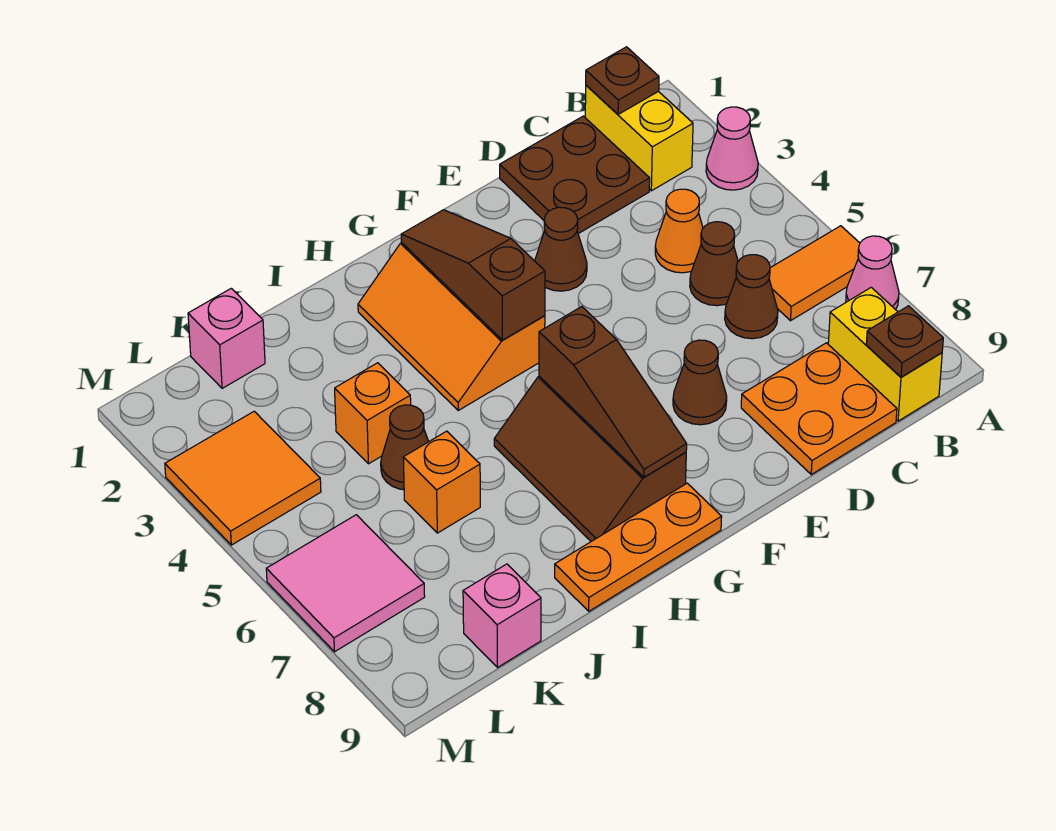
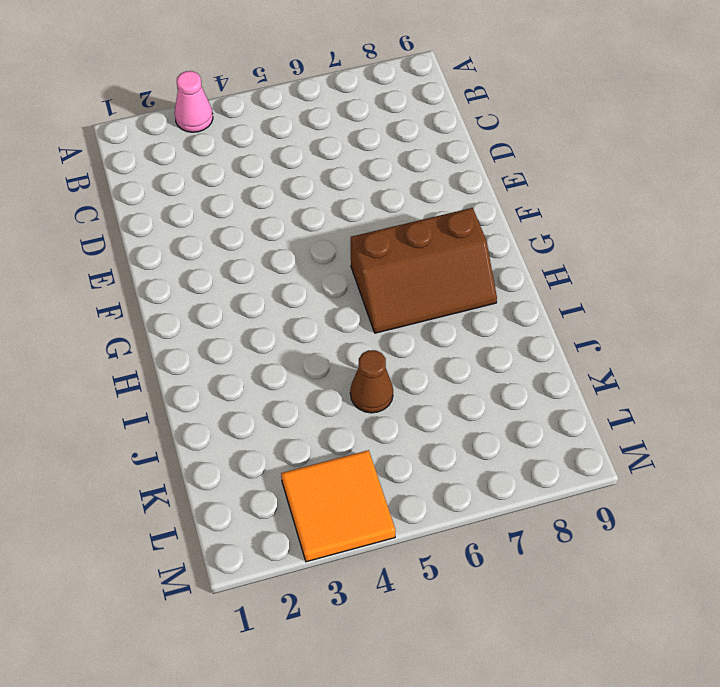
none -> orange 1x2 tile [769,226,860,321]
none -> pink 1x1 cone [846,236,899,310]
none -> yellow 1x2 brick [585,85,693,191]

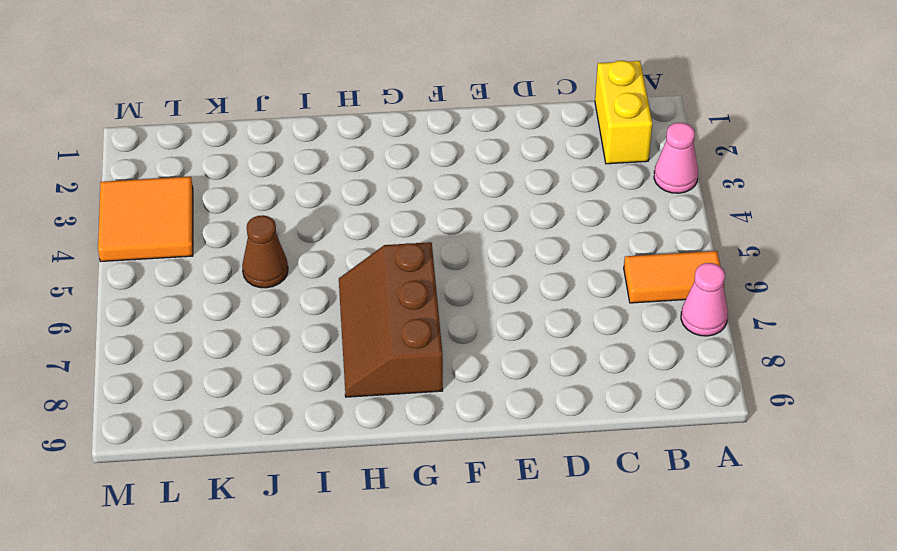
none -> yellow 1x2 brick [828,287,942,421]
none -> brown 2x2 plate [500,116,650,234]
none -> orange 1x1 cone [655,189,703,273]

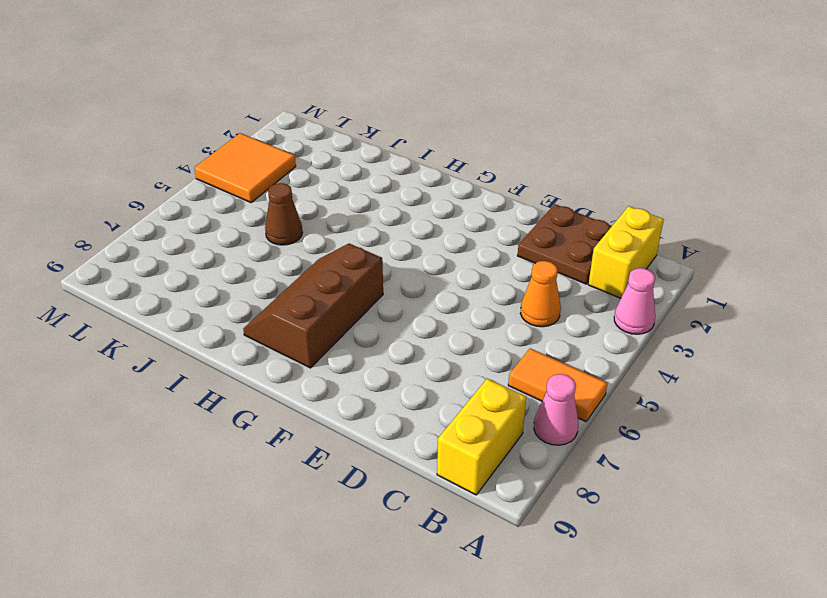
none -> brown 1x1 cone [690,222,738,306]
none -> brown 1x1 cone [725,255,778,339]
none -> orange 2x2 plate [741,343,897,474]

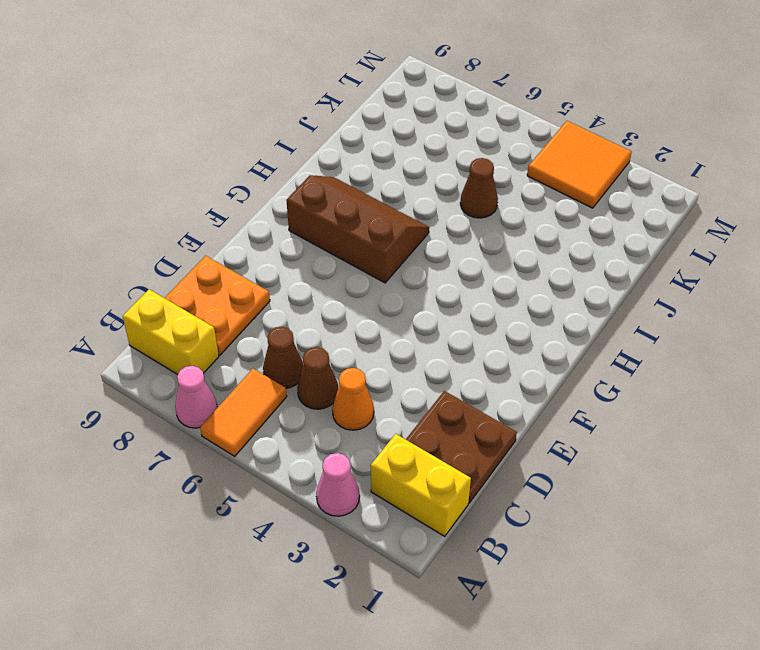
none -> brown 1x1 cone [535,207,587,291]
none -> brown 1x1 cone [673,340,727,425]
none -> orange 2x3 slope [358,243,545,410]

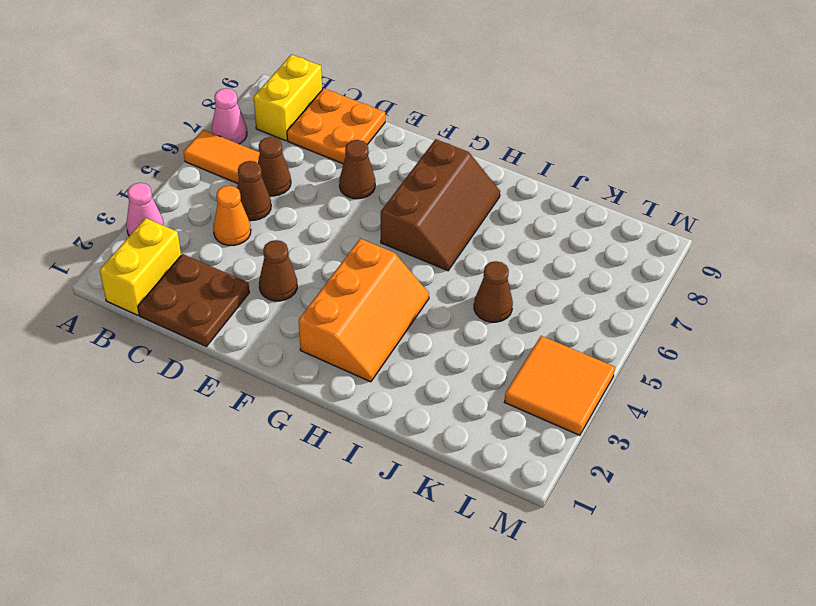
none -> orange 1x3 plate [555,483,722,611]
none -> orange 1x1 brick [335,363,411,464]
none -> orange 1x1 brick [403,431,480,533]

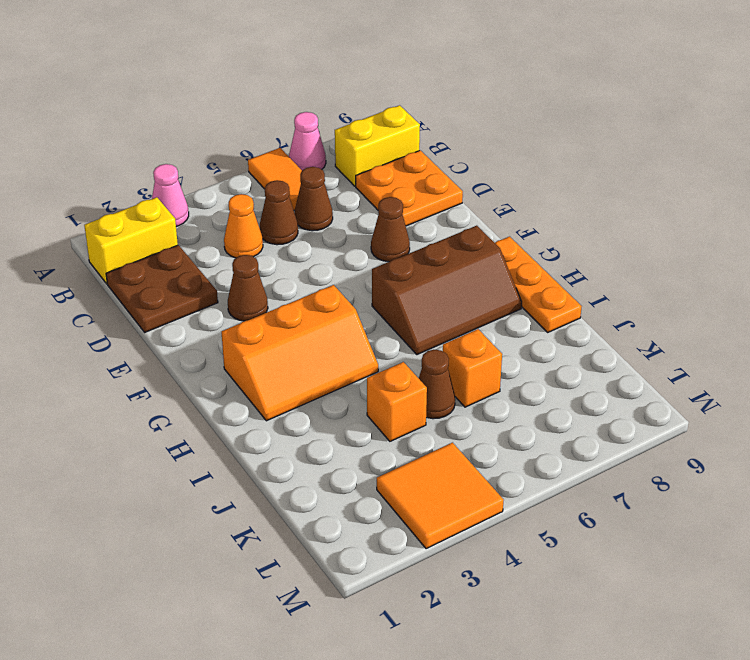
none -> pink 1x1 brick [188,288,265,388]
none -> pink 1x1 brick [463,564,541,668]
none -> pink 2x2 tile [266,515,425,652]

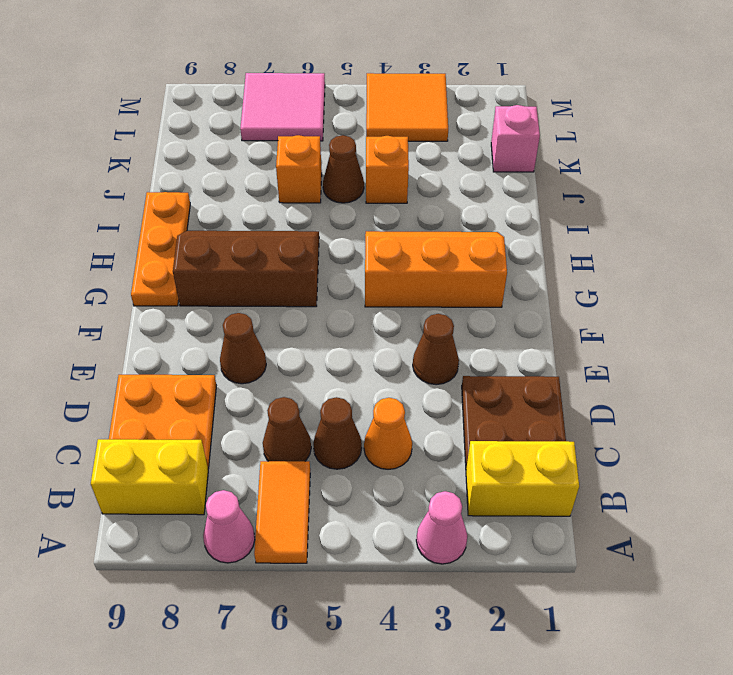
none -> pink 1x1 brick [463,564,541,668]
none -> brown 1x1 plate [586,47,659,114]
none -> brown 1x1 plate [866,306,943,377]

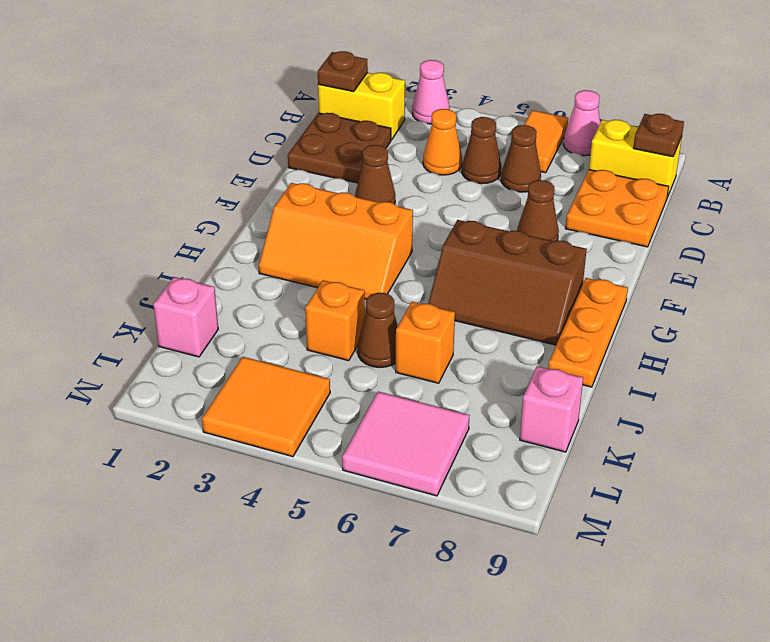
none -> brown 1x3 slope [401,210,545,340]
none -> brown 1x3 slope [539,307,687,477]

